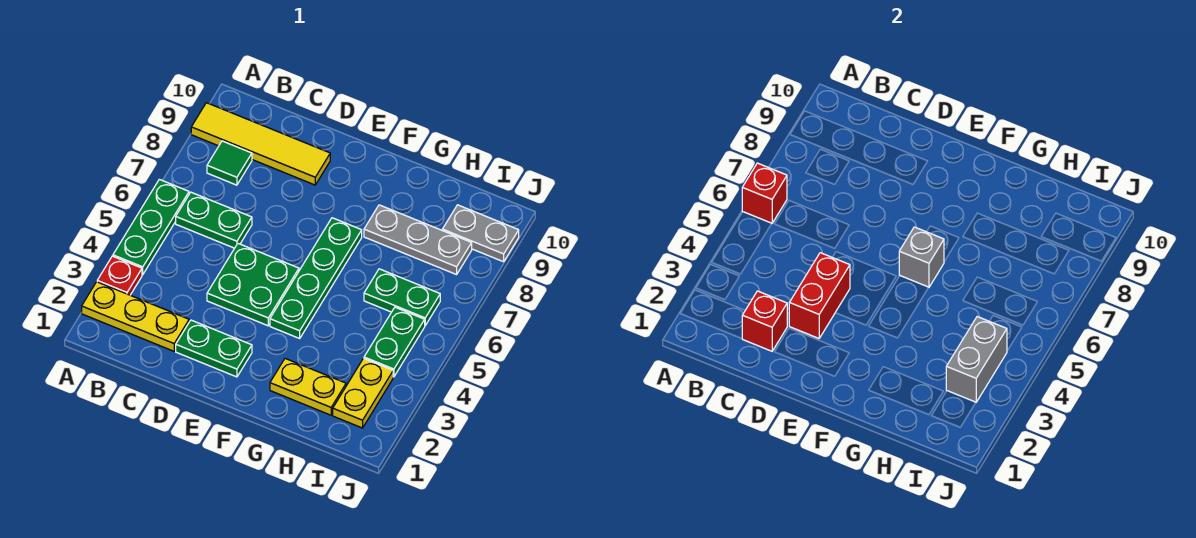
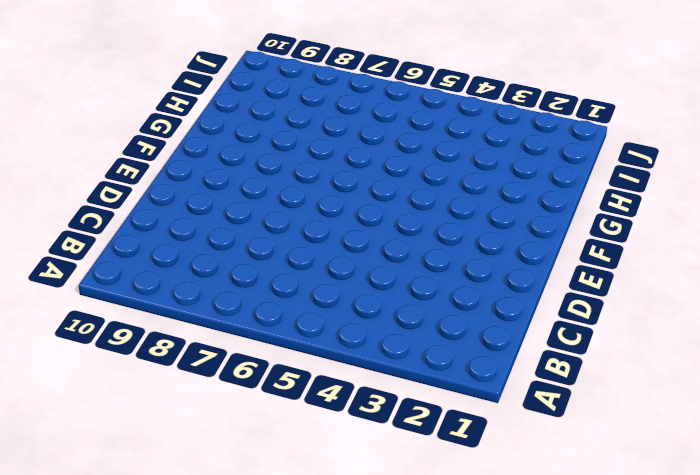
none -> yellow 1x3 plate [82,282,189,351]
none -> red 1x1 plate [97,256,142,295]
none -> green 1x3 plate [113,179,189,275]

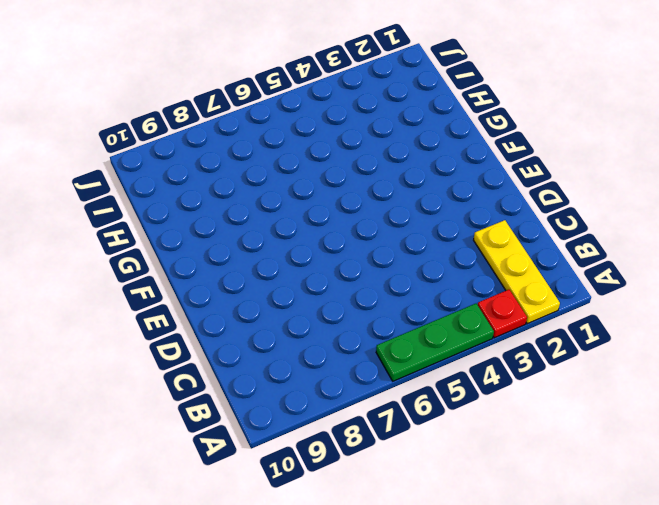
none -> yellow 1x4 tile [191,103,330,185]
none -> green 1x2 plate [176,192,252,248]
none -> green 1x1 tile [207,141,252,185]

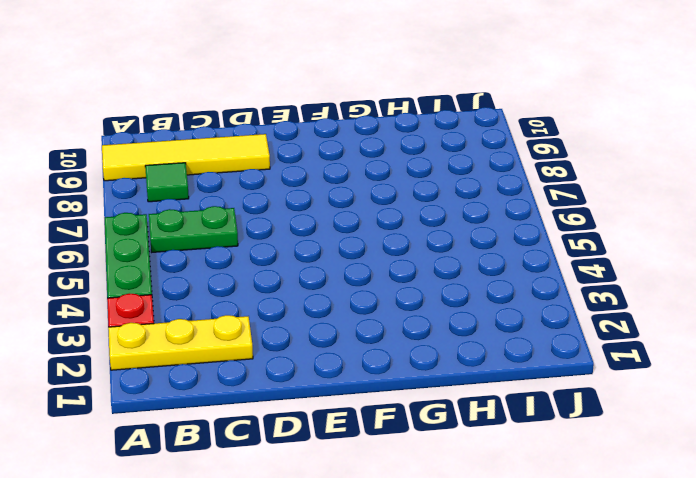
none -> green 1x2 plate [176,320,252,377]
none -> green 2x2 plate [207,244,299,326]
none -> green 1x4 plate [270,218,362,338]

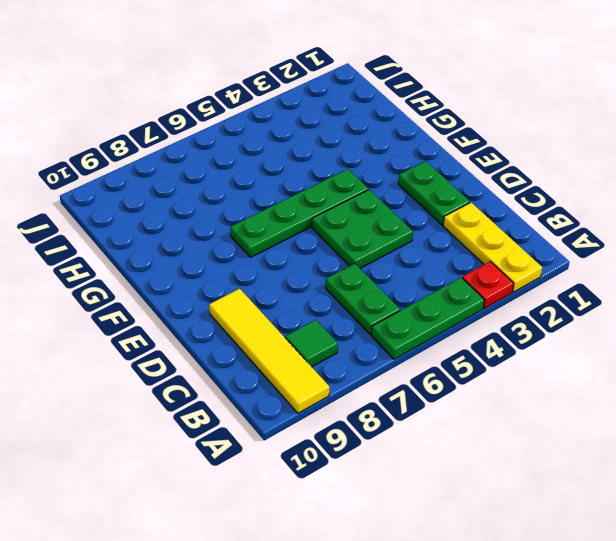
none -> yellow 1x2 plate [270,359,346,415]
none -> grey 1x3 plate [364,205,472,275]
none -> green 1x2 plate [364,269,440,325]

